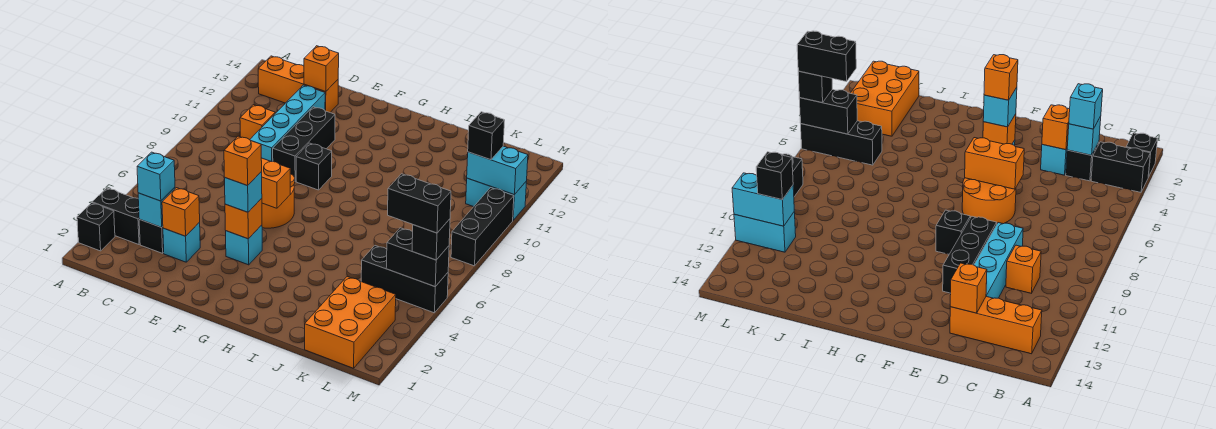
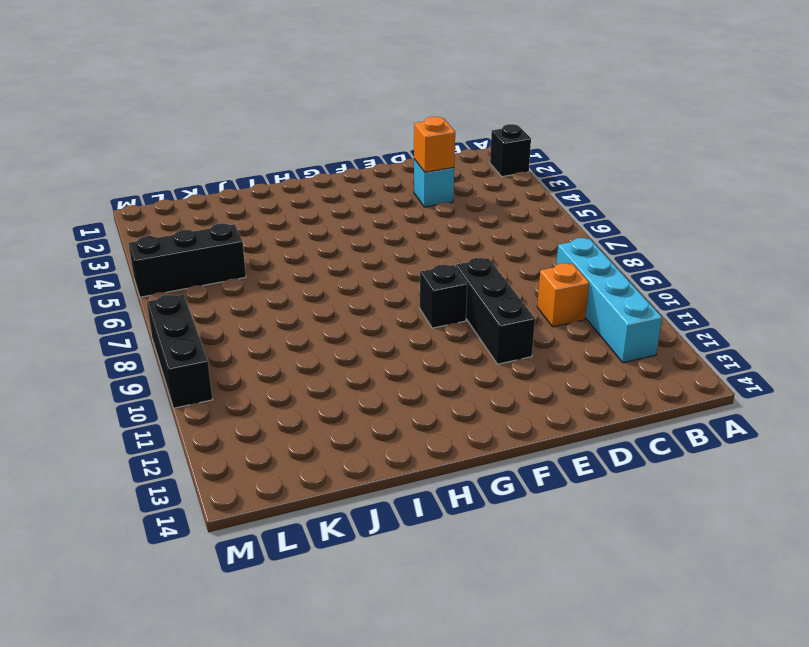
cyan 1x4 brick [556,238,662,363] -> cyan 1x4 brick moved to [250,85,325,162]
none -> black 1x2 brick [92,188,140,245]
none -> orange 1x3 brick [258,56,338,112]
none -> black 1x1 brick [139,219,164,253]

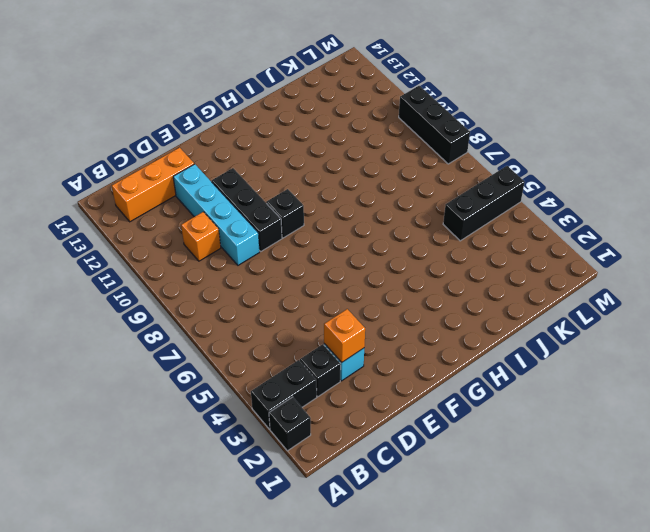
none -> orange 2x2 round brick [262,174,295,228]
none -> cyan 1x1 brick [226,225,262,265]
none -> orange 2x3 brick [305,276,396,368]

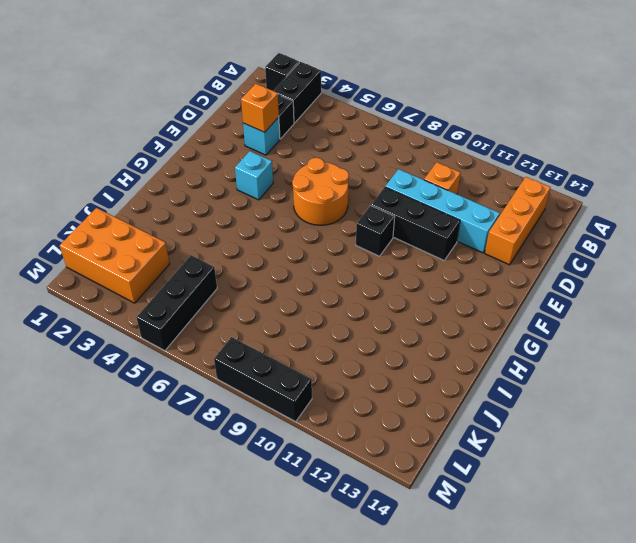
none -> cyan 1x2 brick [466,178,527,220]
none -> cyan 1x1 brick [138,187,175,227]
none -> orange 1x1 brick [304,46,339,92]

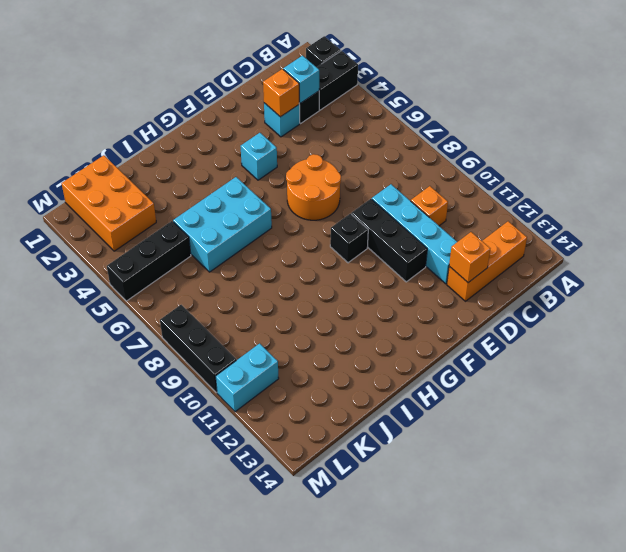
cyan 2x3 brick [173,177,272,272] -> none
none -> orange 1x2 brick [261,158,290,208]
none -> orange 1x1 brick [225,198,262,239]
none -> black 1x2 brick [386,228,449,287]

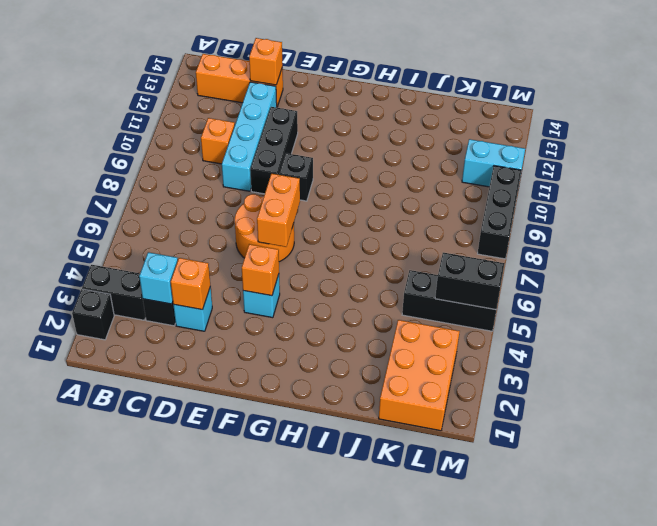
orange 1x2 brick [257,174,300,247] -> orange 1x2 brick turned to [261,158,290,208]
none -> cyan 1x2 brick [467,146,528,195]
none -> cyan 1x1 brick [137,152,175,201]
none -> cyan 1x1 brick [225,172,262,212]

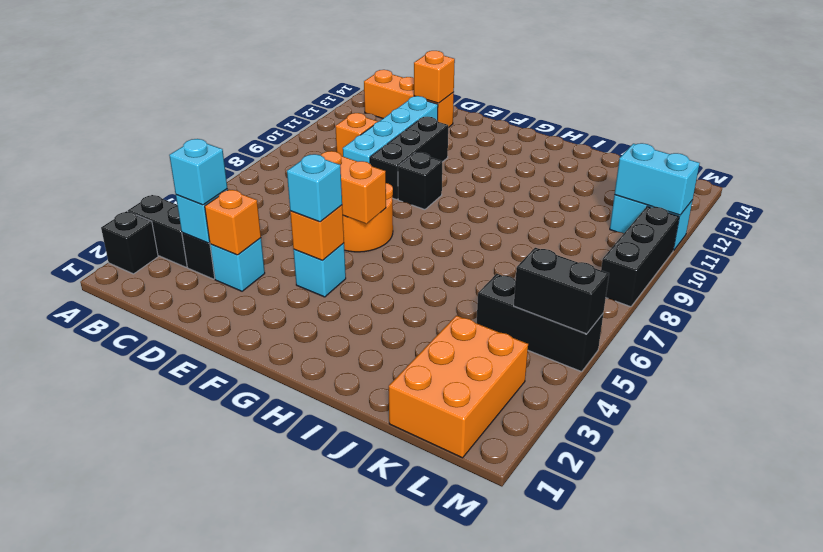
none -> black 1x1 brick [468,112,505,160]
none -> black 1x1 brick [412,219,450,260]
none -> orange 1x1 brick [224,136,262,186]

